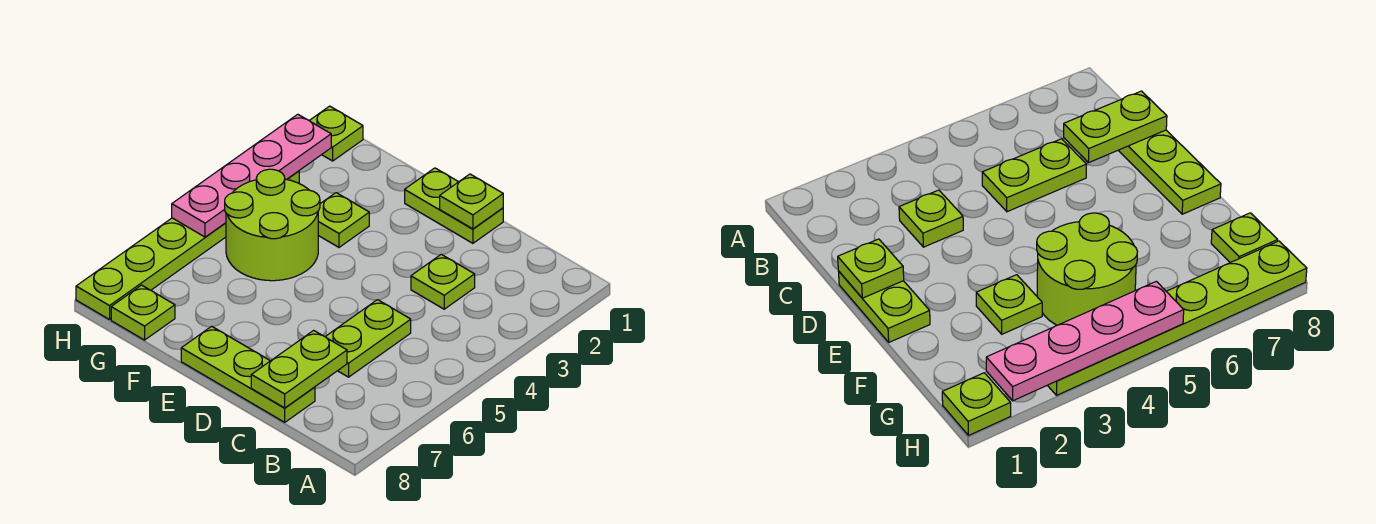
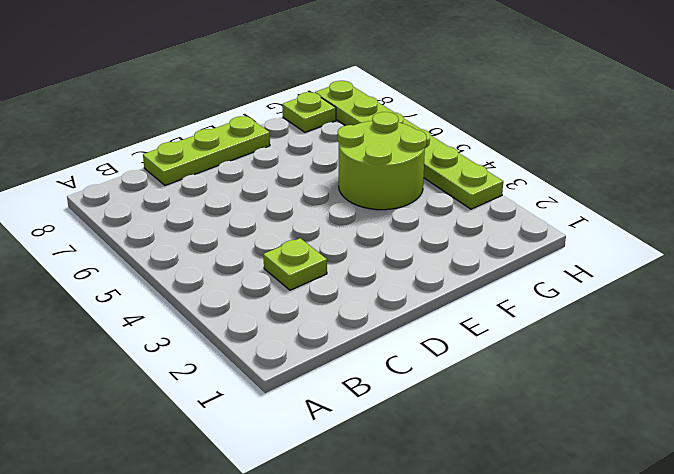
none -> lime 1x2 plate [325,300,411,377]
none -> lime 1x2 plate [405,168,503,243]
none -> lime 1x1 plate [318,193,369,247]

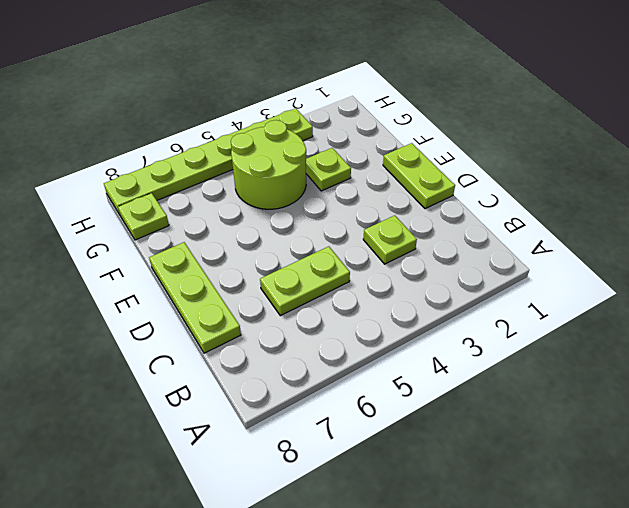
none -> lime 1x1 plate [309,106,363,161]
none -> lime 1x2 plate [251,330,347,408]
none -> lime 1x1 plate [440,174,503,229]

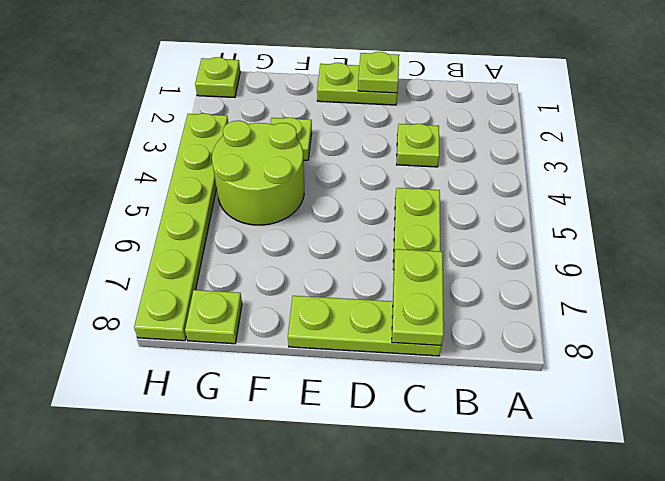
none -> pink 1x4 plate [172,114,331,237]

